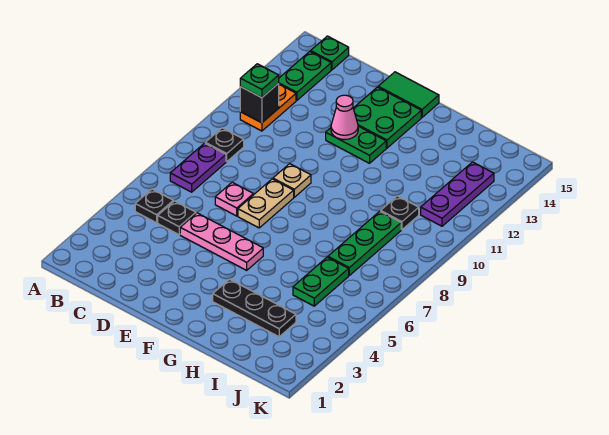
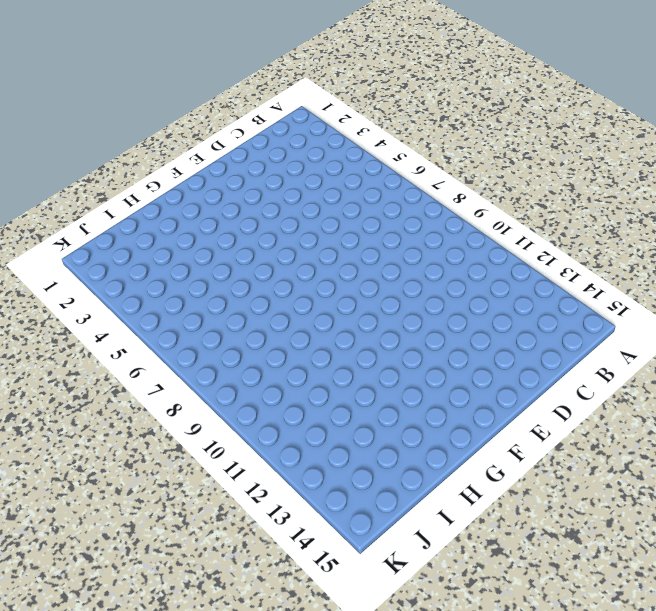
none -> black 1x1 plate [135,189,173,223]
none -> purple 1x2 plate [170,143,226,192]
none -> black 1x1 plate [205,128,244,161]

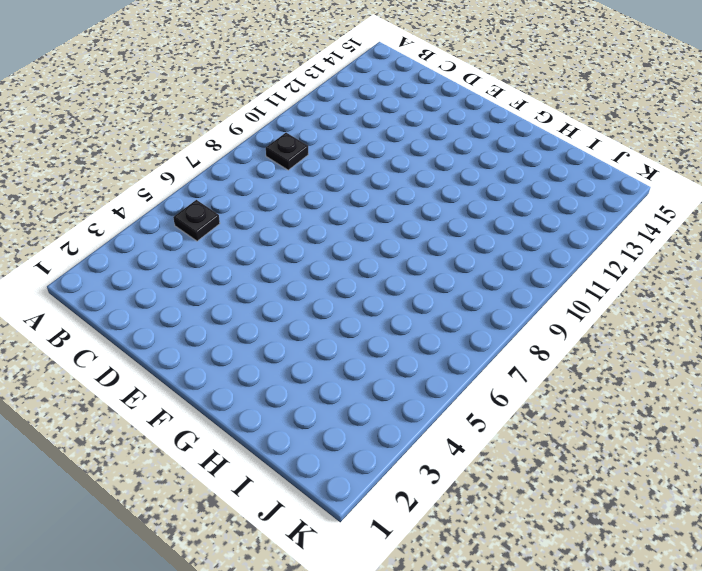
none -> purple 1x2 plate [170,143,226,192]
none -> orange 1x2 plate [240,84,296,131]
none -> green 1x2 plate [279,52,331,100]

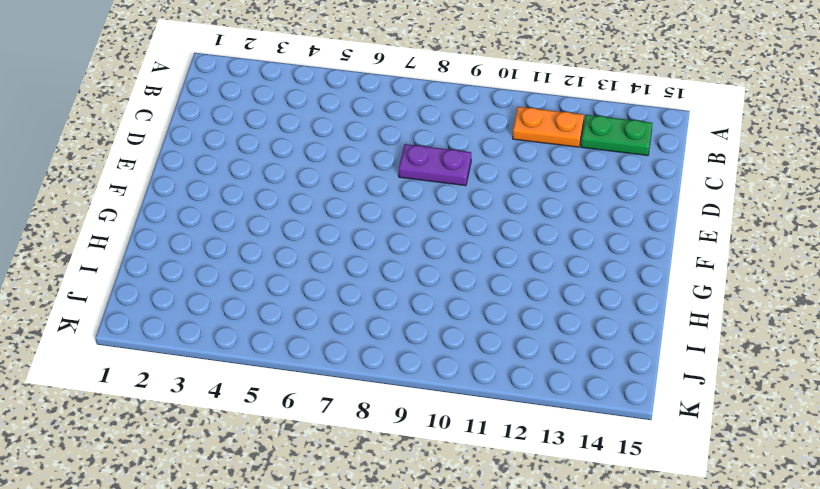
purple 1x2 plate [399,144,471,186] -> purple 1x2 plate moved to [170,143,226,192]
none -> black 1x1 plate [135,189,173,223]
none -> black 1x1 plate [205,128,244,161]
none -> green 1x1 plate [311,36,349,70]

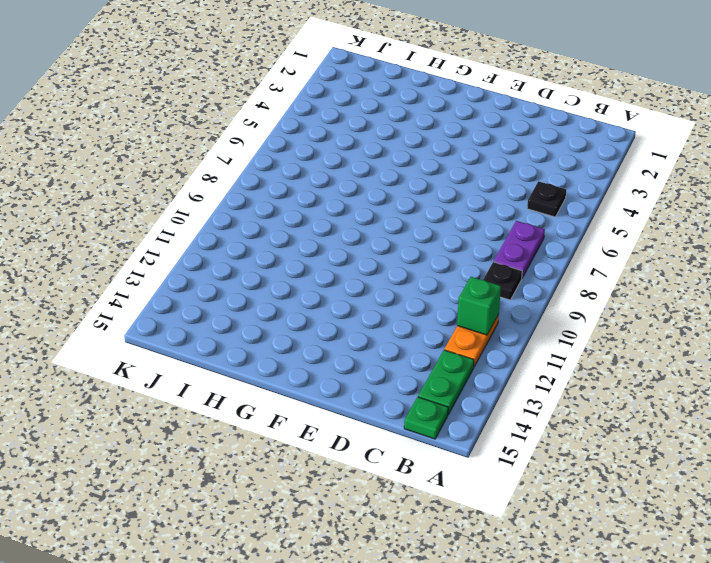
green 1x1 brick [457,277,501,335] -> black 1x1 brick [240,83,279,123]
none -> black 1x1 plate [158,201,196,235]
none -> pink 1x3 plate [180,213,263,270]
none -> pink 1x1 plate [215,182,253,216]

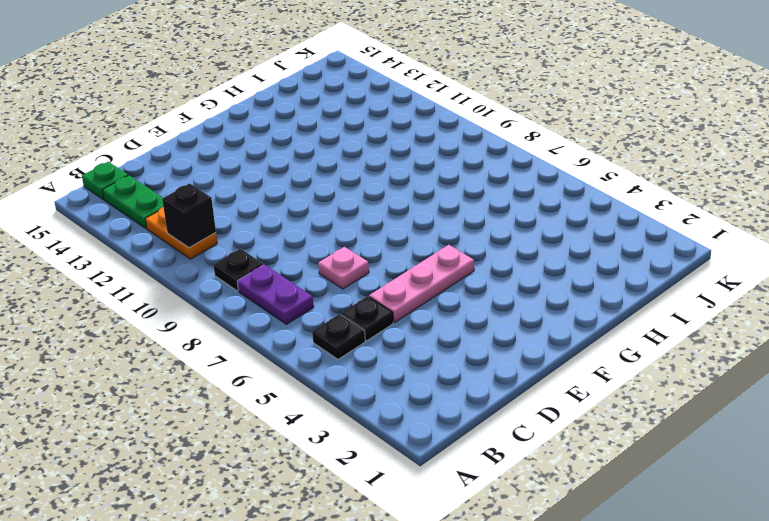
none -> tan 1x2 plate [238,179,294,228]
none -> tan 1x1 plate [273,164,311,197]
none -> green 1x2 plate [326,126,386,163]

